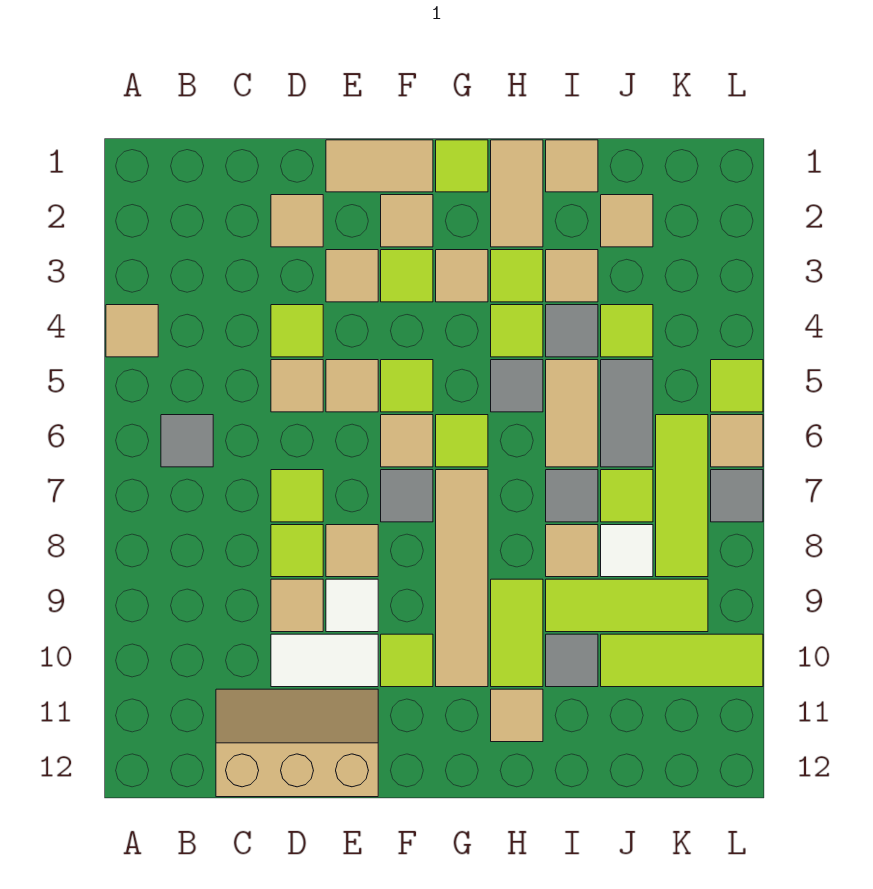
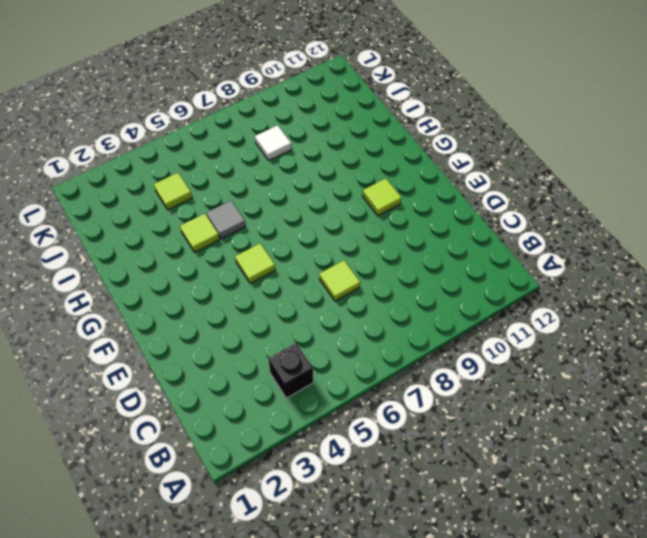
black 1x1 brick [268,343,313,398] -> none
none -> tan 1x1 tile [106,305,158,357]
none -> grey 1x1 tile [161,415,213,467]
none -> tan 2x3 slope [216,689,378,797]
none -> tan 1x1 tile [271,195,323,247]

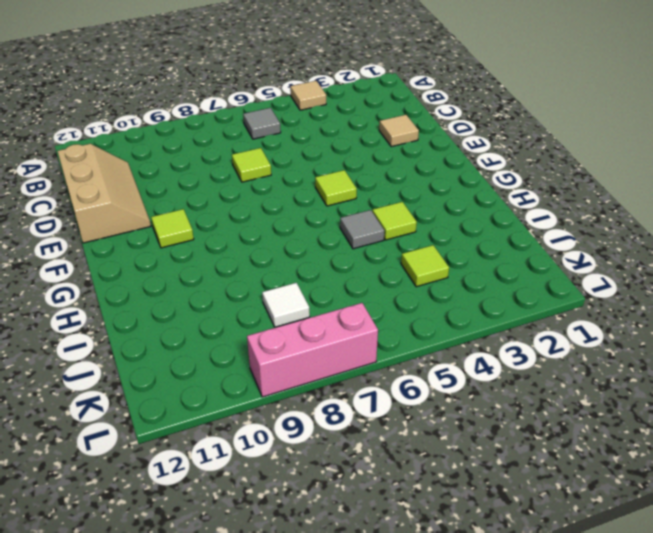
pink 1x3 brick [247,303,378,397] -> grey 1x1 tile [711,470,763,522]
none -> lime 1x1 tile [271,305,323,357]
none -> tan 1x1 tile [271,360,323,412]
none -> lime 1x1 tile [271,525,323,577]
none -> tan 1x1 tile [271,579,323,632]

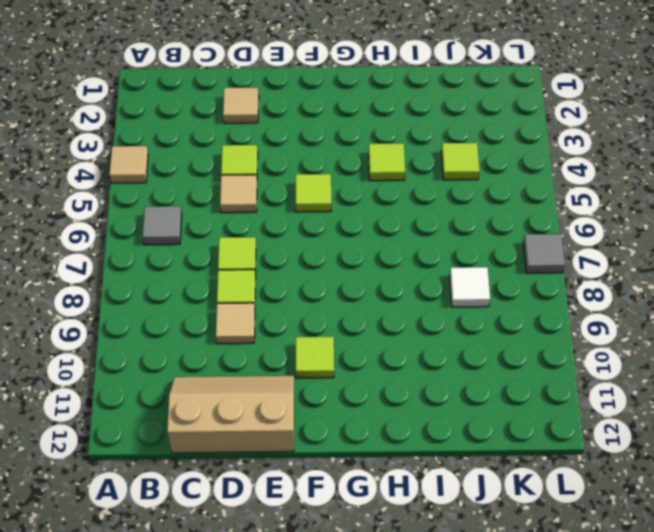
none -> white 1x2 tile [271,634,378,687]
none -> tan 1x2 tile [326,140,433,192]
none -> tan 1x1 tile [326,250,378,302]
none -> tan 1x1 tile [326,360,378,412]

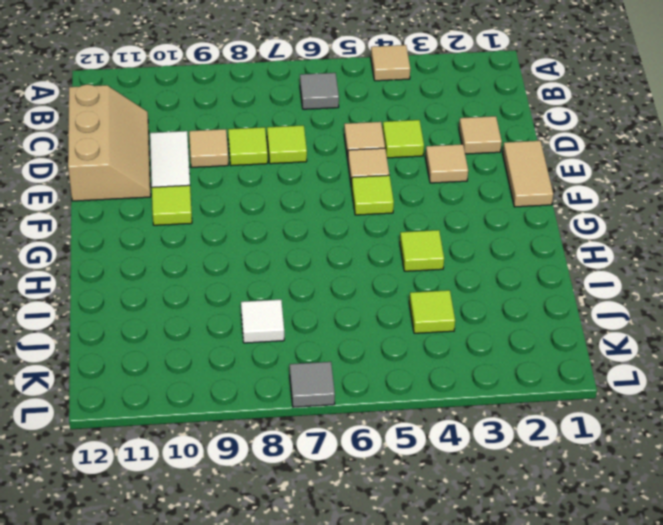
none -> tan 1x1 tile [326,525,378,577]
none -> white 1x1 tile [326,579,378,632]
none -> tan 1x1 tile [381,195,433,247]
none -> lime 1x1 tile [381,250,433,302]

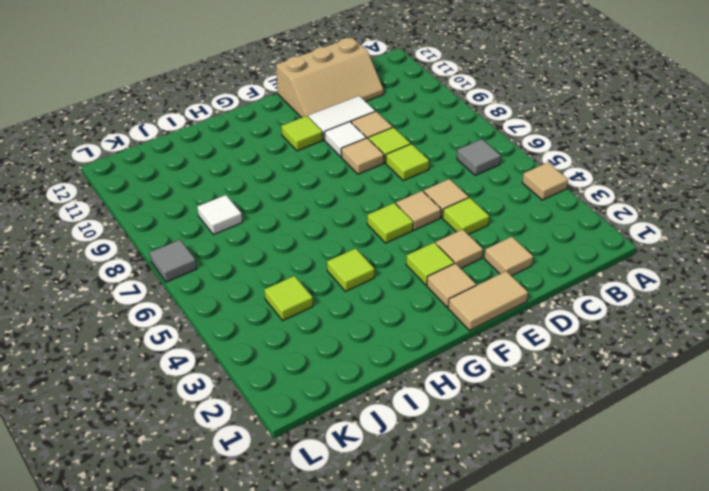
none -> tan 1x1 tile [381,415,433,467]
none -> grey 1x1 tile [381,470,433,522]
none -> lime 1x1 tile [436,140,488,192]
none -> tan 1x1 tile [436,250,488,302]

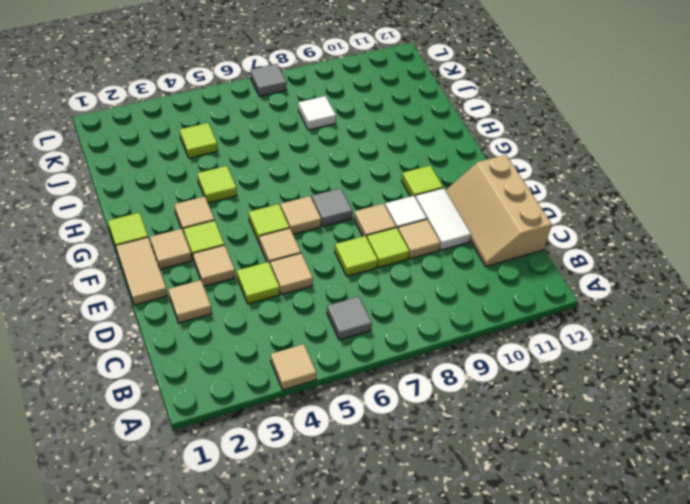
none -> lime 1x1 tile [436,415,488,467]
none -> tan 1x4 tile [436,470,488,687]
none -> tan 1x2 tile [491,140,543,247]
none -> lime 1x1 tile [491,250,543,302]

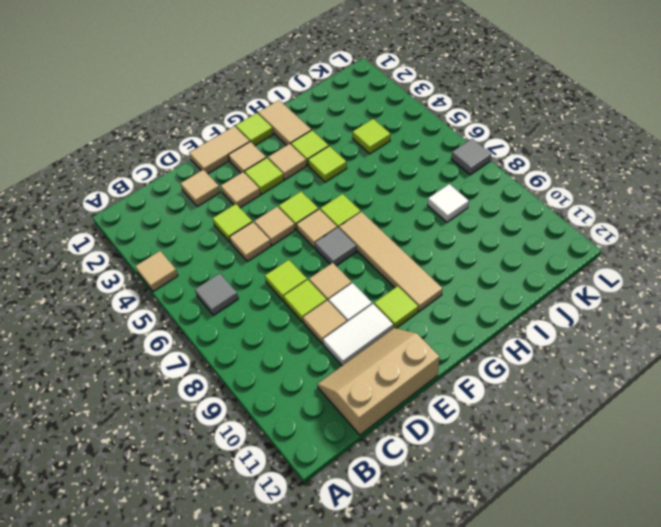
none -> grey 1x1 tile [491,360,543,412]
none -> lime 1x2 tile [491,579,543,687]
none -> tan 1x1 tile [491,689,543,742]
none -> tan 1x1 tile [546,140,598,192]

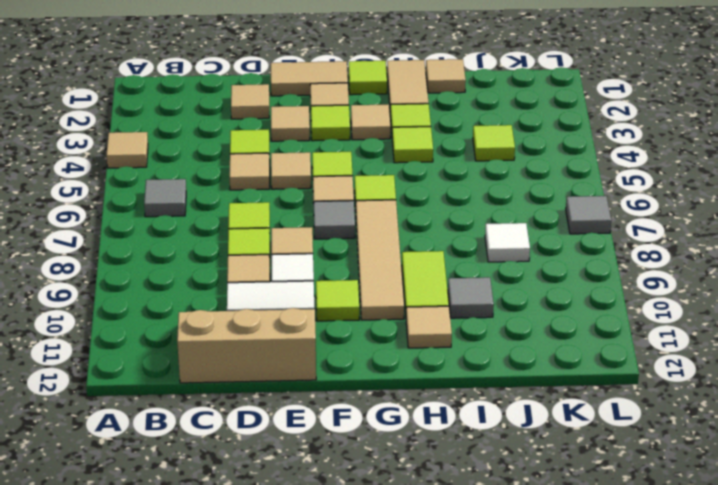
none -> grey 1x1 tile [491,360,543,412]
none -> tan 1x1 tile [546,250,598,302]
none -> grey 1x1 tile [546,305,598,357]
none -> tan 1x2 tile [546,360,598,467]

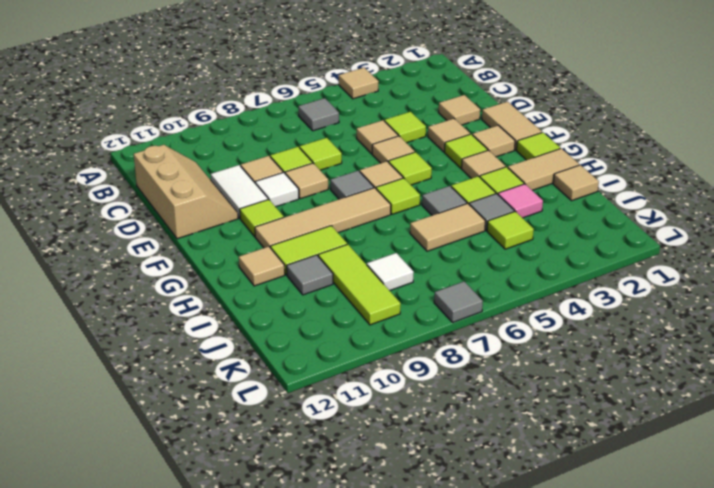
pink 1x1 tile [498,184,543,218] -> tan 1x1 tile [546,250,598,302]
none -> grey 1x1 tile [546,470,598,522]
none -> tan 1x1 tile [546,525,598,577]
none -> tan 1x1 tile [601,195,653,247]
none -> grey 1x2 tile [601,360,653,467]

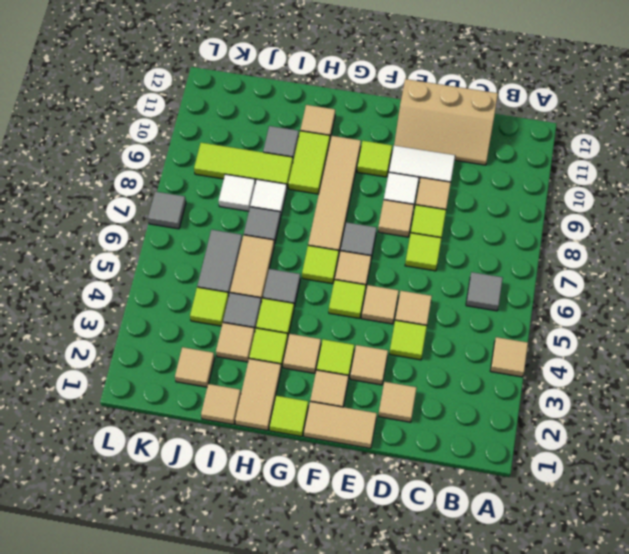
white 1x1 tile [250,179,287,215] -> tan 1x1 tile [546,525,598,577]
none -> lime 1x1 tile [601,470,653,522]
none -> lime 1x3 tile [601,634,763,687]
none -> lime 1x3 tile [656,415,708,577]
none -> lime 1x1 tile [711,360,763,412]

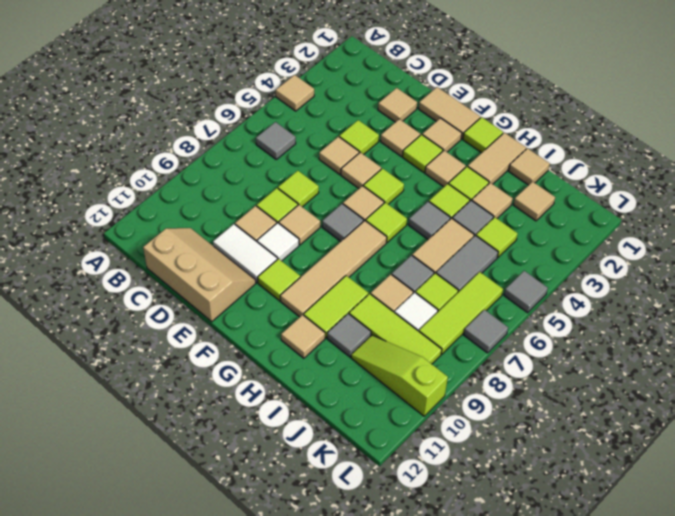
lime 1x3 slope [351,335,448,416] -> lime 1x3 tile [601,634,763,687]
grey 1x1 tile [504,271,548,313] -> lime 1x1 tile [711,360,763,412]
none -> tan 1x1 tile [711,415,763,467]

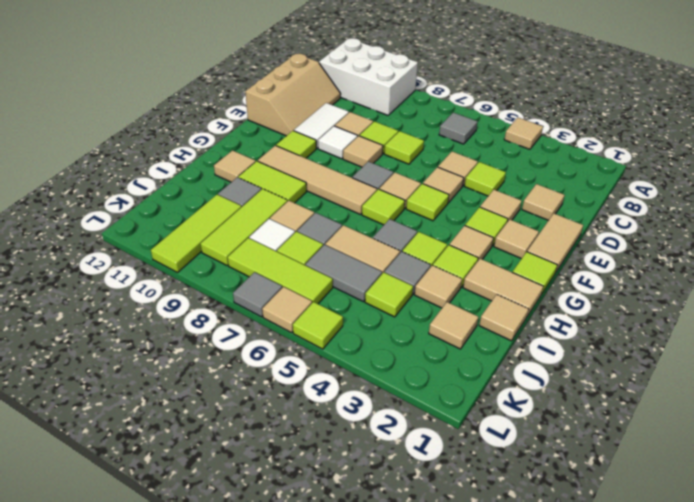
white 2x3 brick [319,38,418,115] -> none

